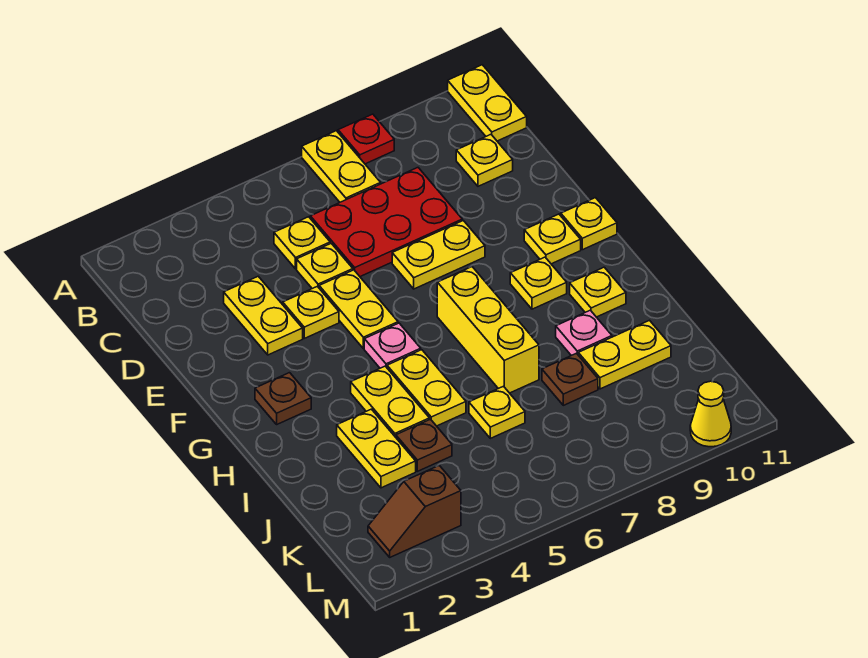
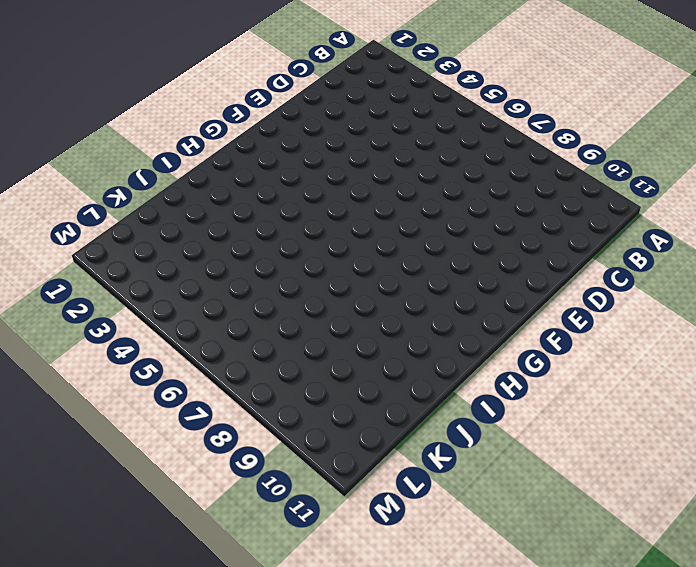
none -> yellow 1x2 plate [302,131,381,202]
none -> red 1x1 plate [338,114,394,164]
none -> yellow 1x2 plate [448,65,527,141]

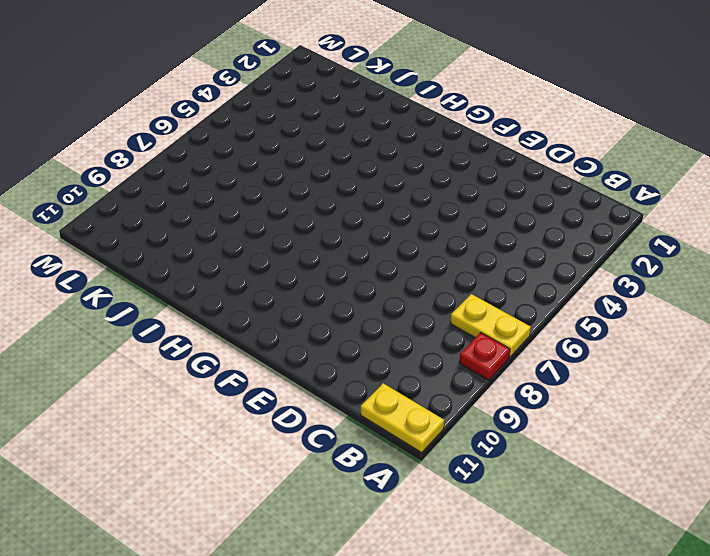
none -> yellow 1x1 plate [274,217,330,269]
none -> red 2x3 plate [310,168,462,277]
none -> yellow 1x1 plate [456,135,513,186]

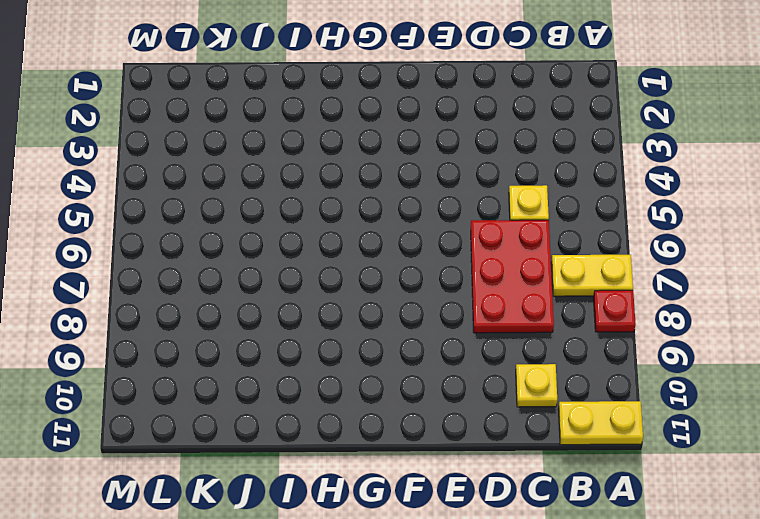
none -> yellow 1x2 plate [224,276,303,355]
none -> yellow 1x1 plate [297,243,353,289]
none -> yellow 1x1 plate [283,286,339,338]

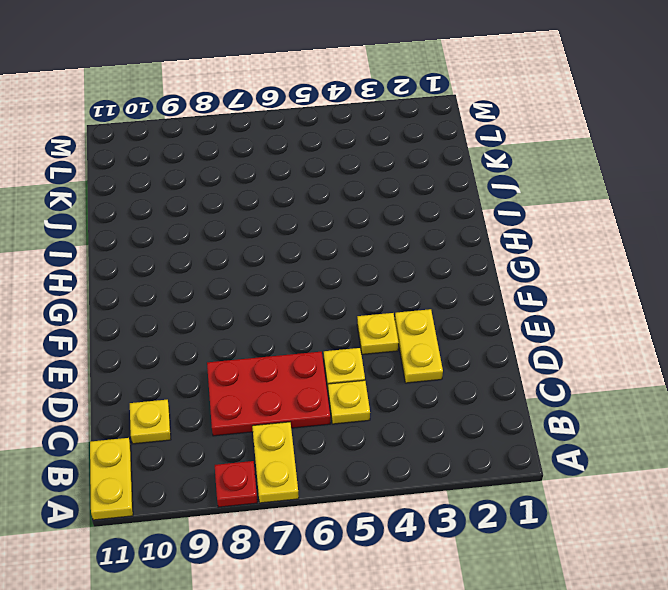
none -> yellow 1x2 plate [319,270,398,349]
none -> yellow 1x2 plate [392,221,485,289]
none -> yellow 1x1 plate [524,214,581,264]

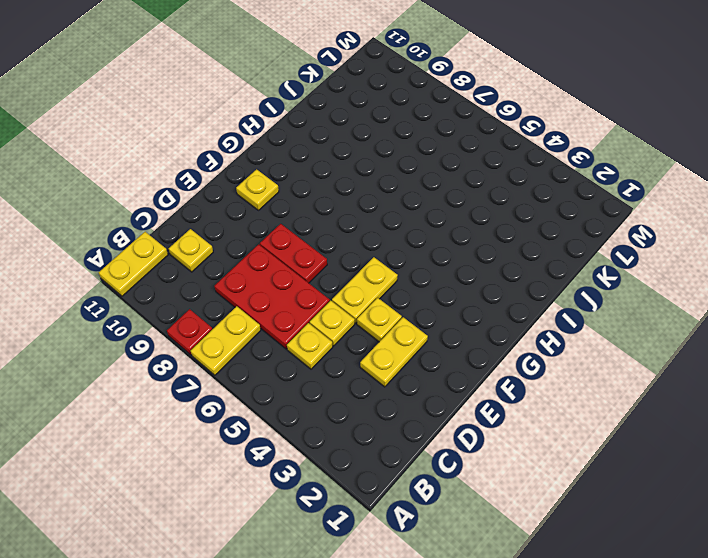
red 1x2 plate [260,224,327,283] -> yellow 1x2 plate [392,221,485,289]
none -> yellow 1x1 plate [561,198,617,250]
none -> brown 1x1 plate [255,373,311,424]
none -> pink 1x1 plate [364,323,421,368]

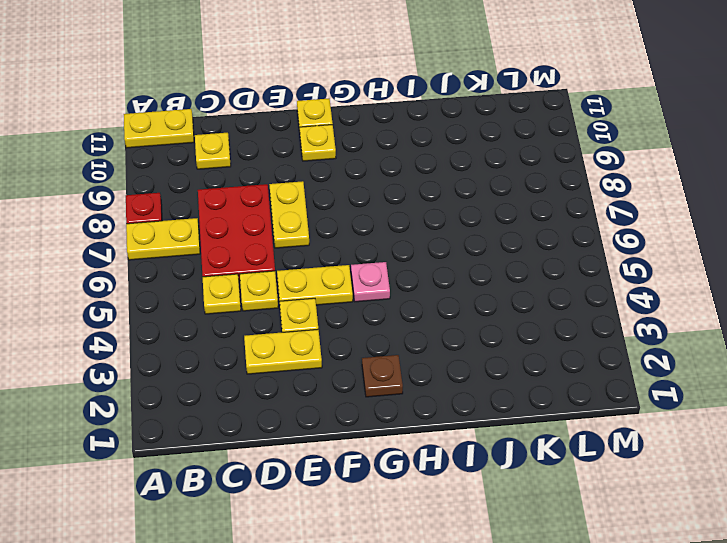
none -> yellow 1x3 brick [437,267,539,393]
none -> yellow 1x1 plate [510,257,567,309]
none -> yellow 1x2 plate [351,366,430,437]

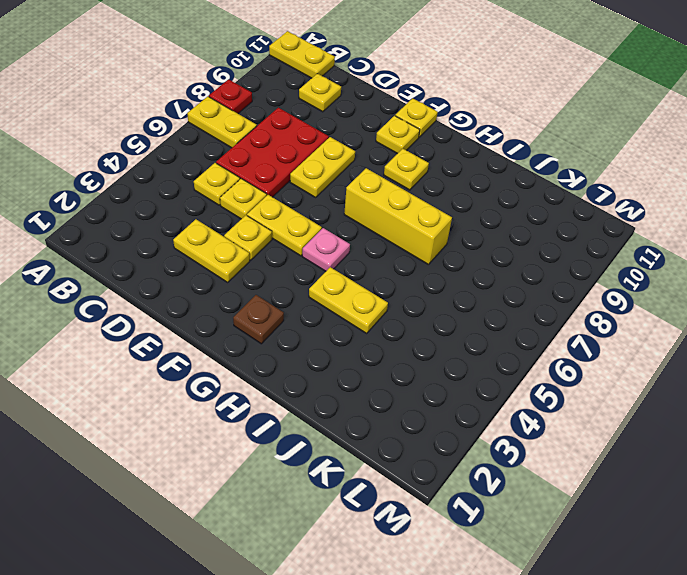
none -> yellow 1x2 plate [387,350,466,426]
none -> yellow 1x1 plate [570,267,626,317]
none -> yellow 1x2 plate [337,409,416,488]

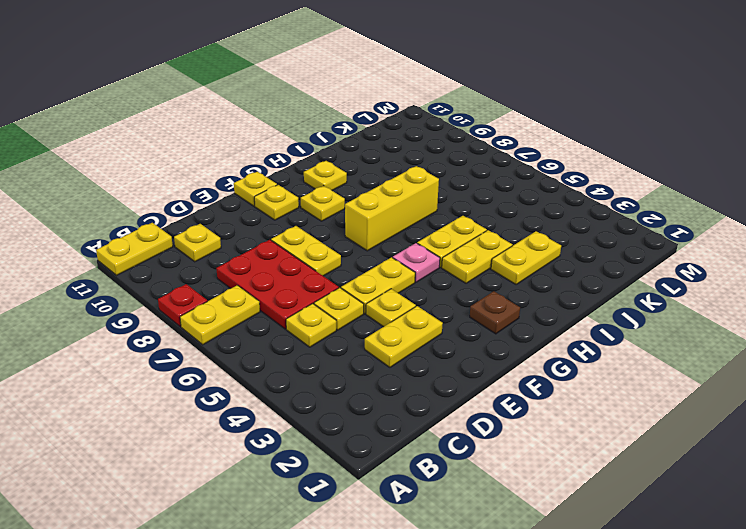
none -> pink 1x1 plate [556,310,612,356]
none -> brown 1x1 plate [396,419,452,471]
none -> yellow 1x1 plate [469,386,525,438]

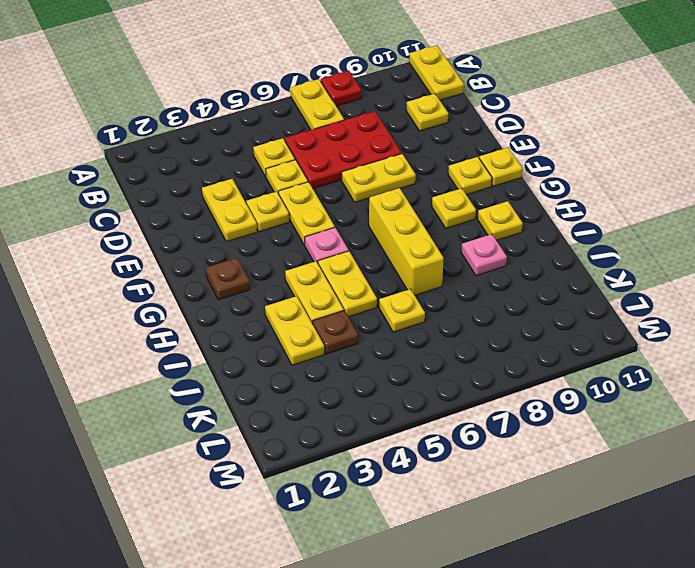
none -> brown 1x1 plate [542,353,598,405]
none -> yellow 1x2 plate [578,320,671,389]
none -> brown 1x2 slope [368,465,461,557]

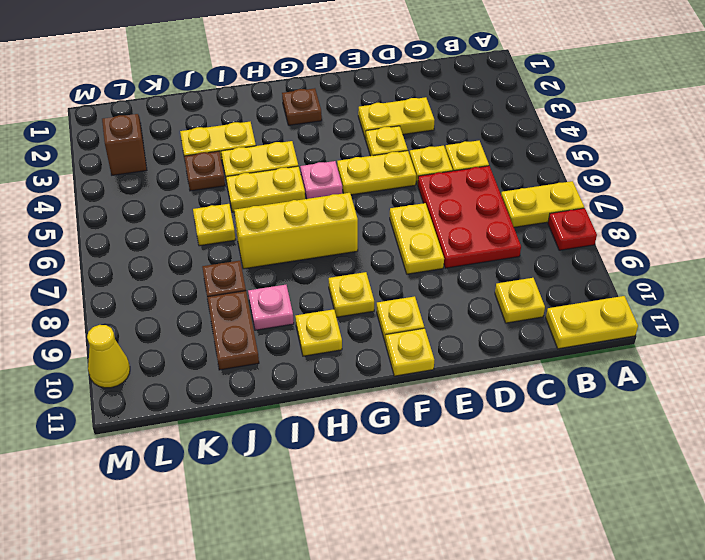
brown 1x2 plate [207,291,259,370] -> yellow 1x2 plate [578,320,671,389]

